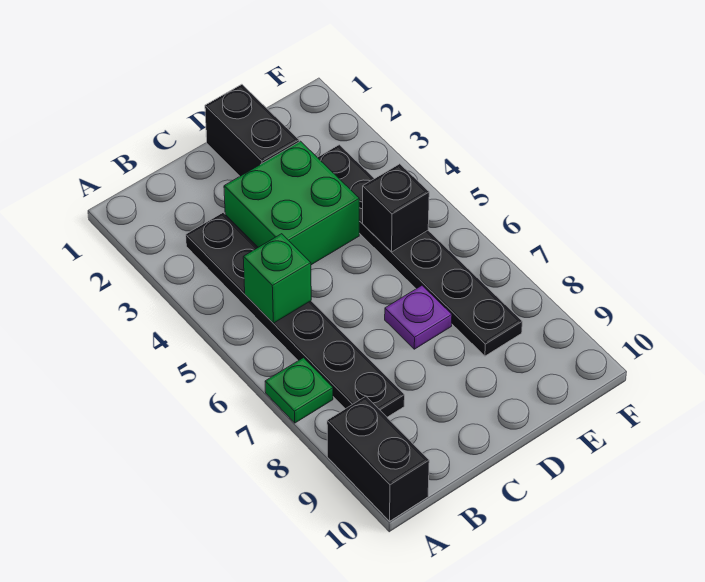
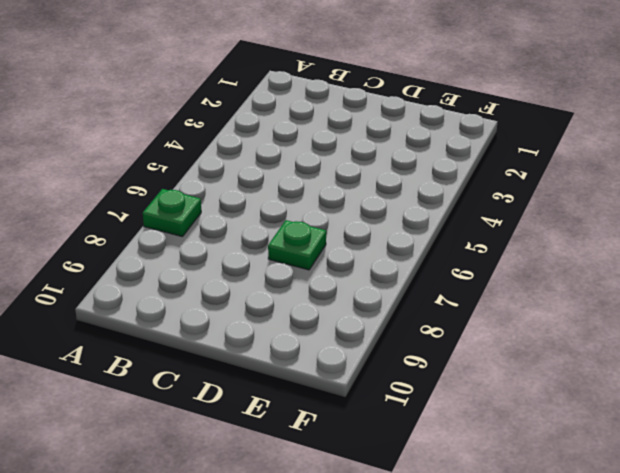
green 1x1 plate [268,220,326,270] -> purple 1x1 plate [385,286,452,349]
none -> black 1x2 brick [327,396,429,521]
none -> black 1x6 plate [186,213,405,417]

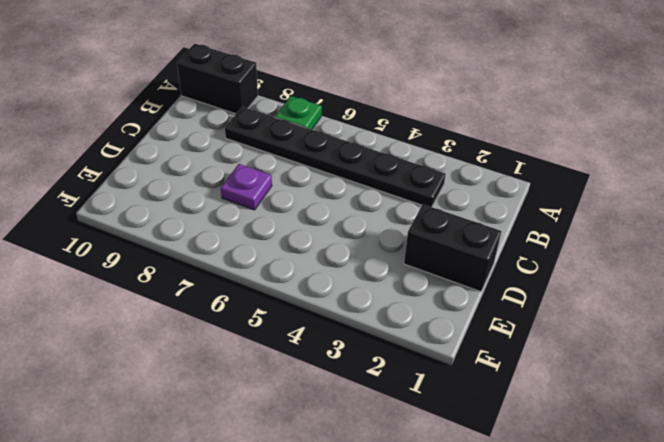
none -> green 2x2 brick [224,141,359,265]
none -> black 1x6 plate [317,145,522,356]

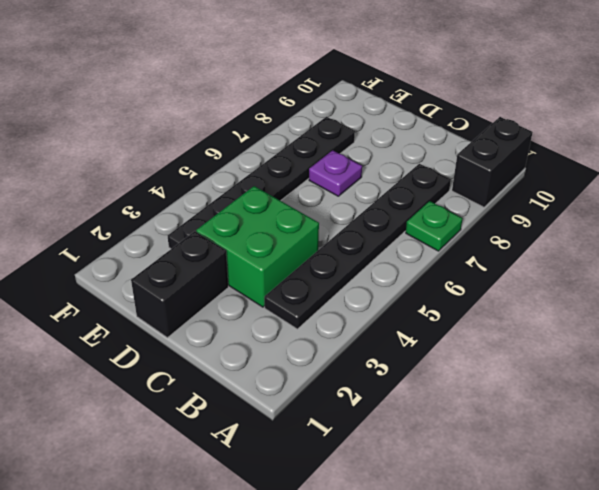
none -> green 1x1 brick [243,234,311,323]
none -> black 1x1 brick [363,164,429,252]

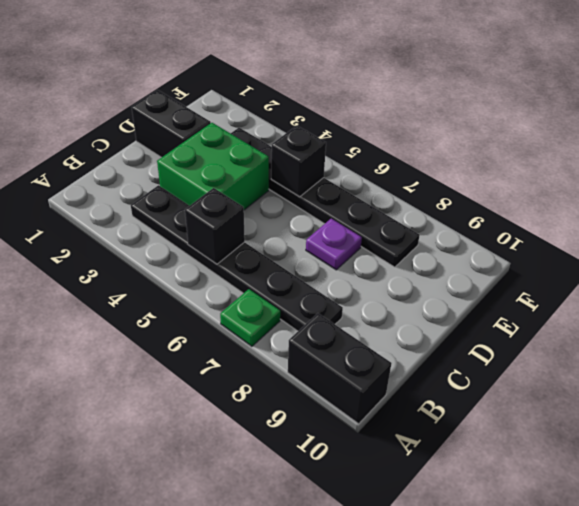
black 1x1 brick [185,188,245,264] -> green 1x1 brick [243,234,311,323]

